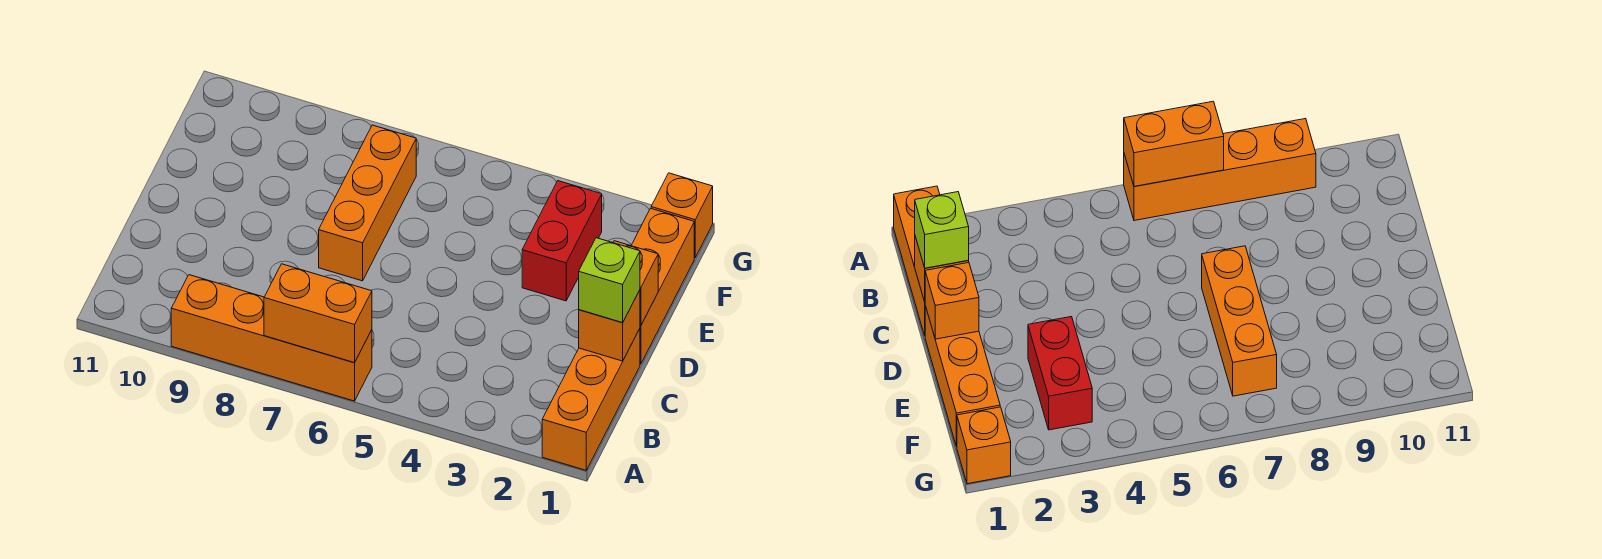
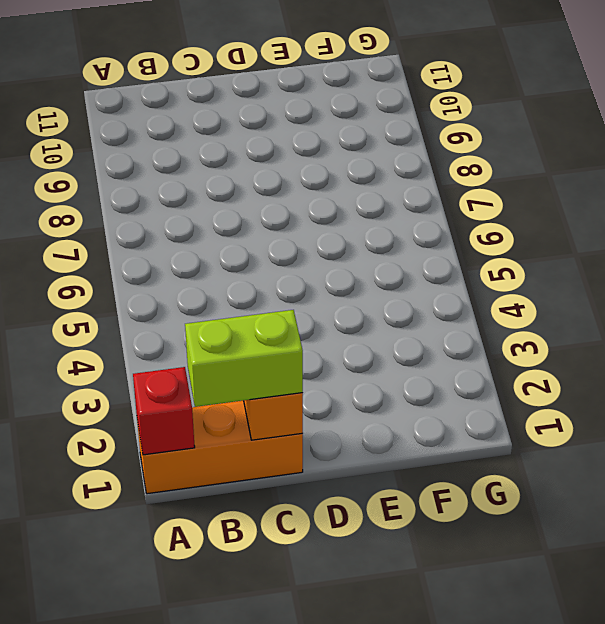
red 1x1 brick [133,367,195,455] -> none
lime 1x2 brick [185,310,303,407] -> lime 1x1 brick [579,238,640,323]
none -> orange 1x4 brick [171,275,372,401]
none -> orange 1x3 brick [631,208,694,364]

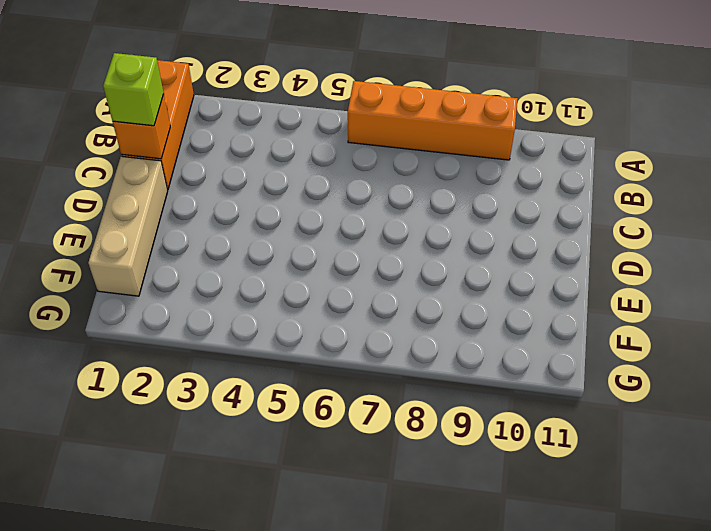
tan 1x3 brick [88,156,168,296] -> orange 1x3 brick [631,208,694,364]
none -> orange 1x3 brick [319,125,416,281]
none -> red 1x2 brick [522,181,602,301]

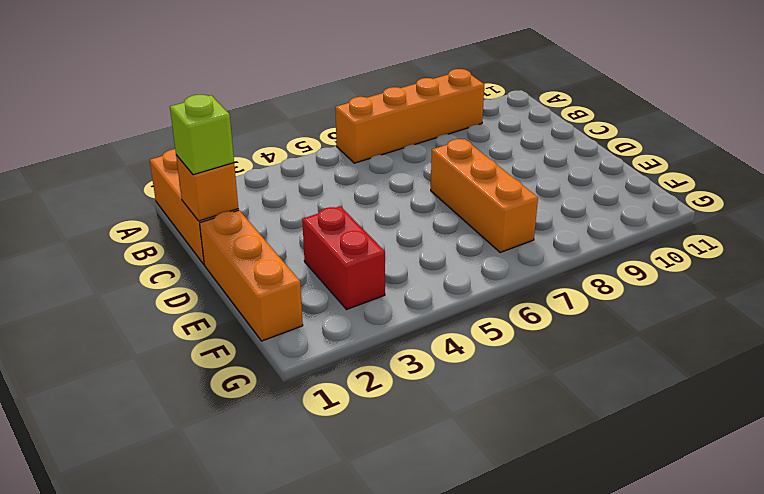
none -> orange 1x1 brick [651,173,713,258]
none -> orange 1x2 brick [264,264,372,363]

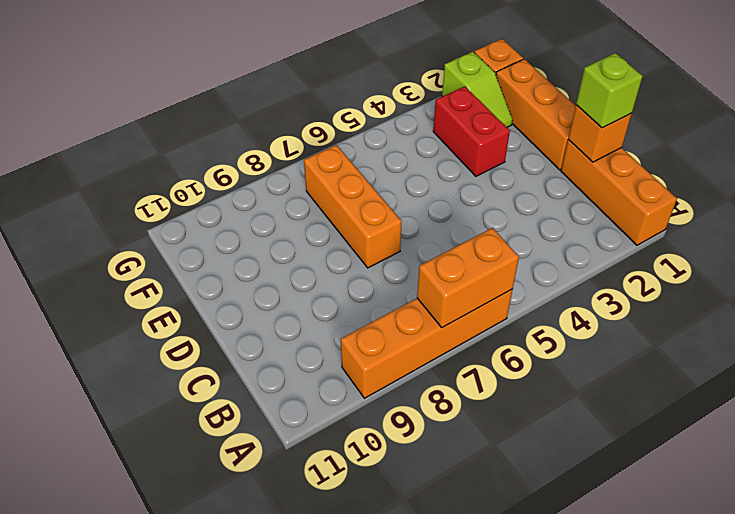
lime 1x2 slope [442,52,513,127] -> none
none -> orange 1x1 brick [613,241,658,326]

